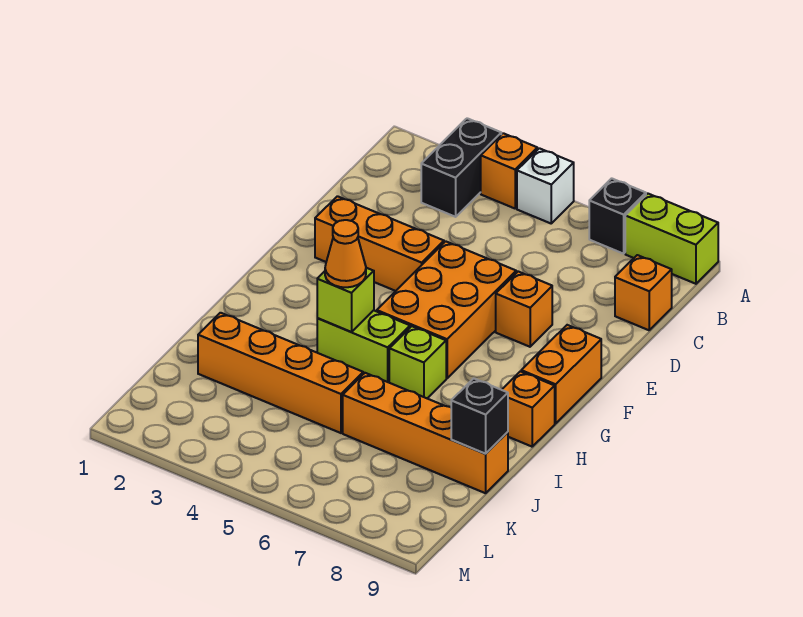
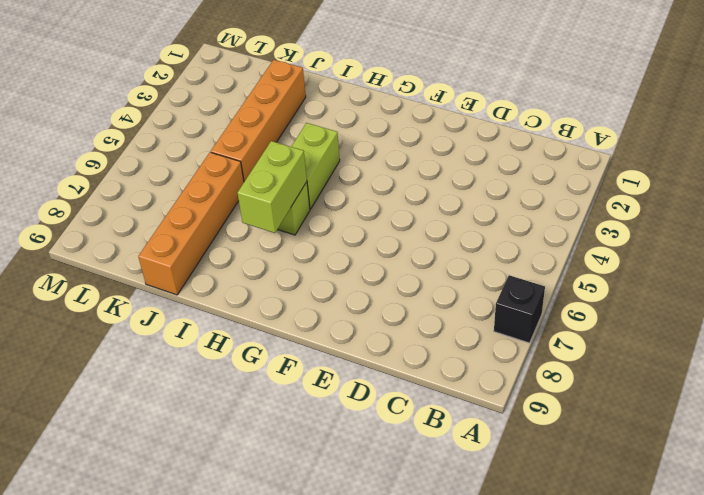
lime 1x2 brick [238,141,307,233] -> lime 1x2 brick moved to [625,194,718,284]
none -> black 1x2 brick [421,118,501,217]
none -> orange 1x1 brick [481,133,537,208]
none -> white 1x1 brick [517,148,574,223]

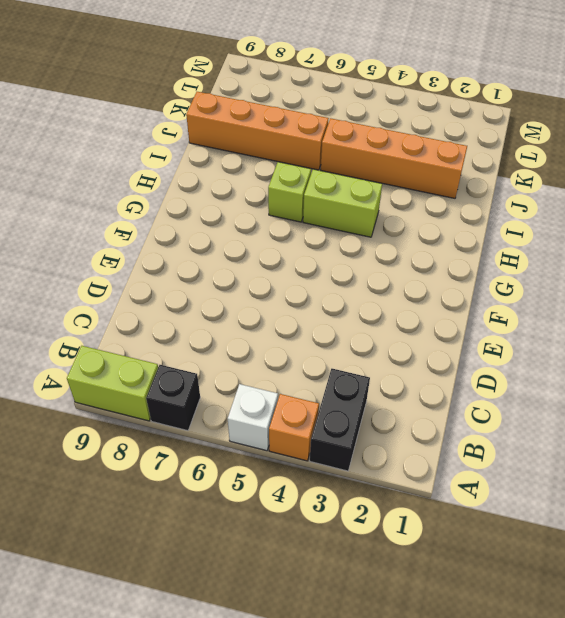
none -> orange 1x1 brick [615,255,672,330]
none -> orange 1x3 brick [315,196,444,291]
none -> orange 2x3 brick [377,241,516,378]

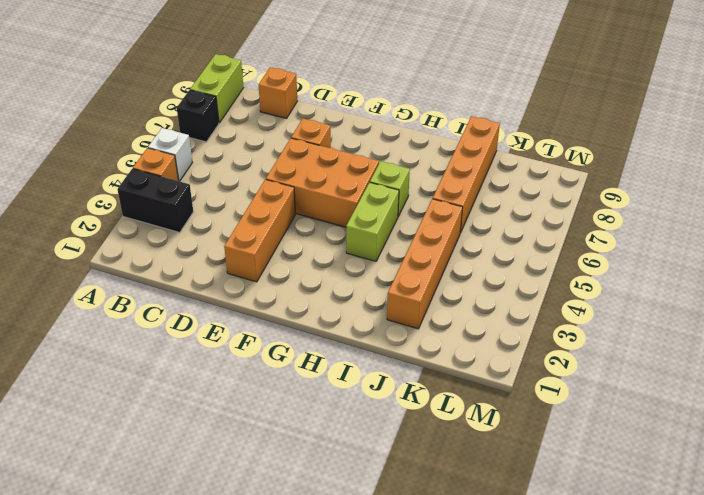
none -> orange 1x2 brick [521,325,601,423]
none -> orange 1x1 brick [502,371,555,447]
none -> lime 1x1 brick [317,268,374,332]

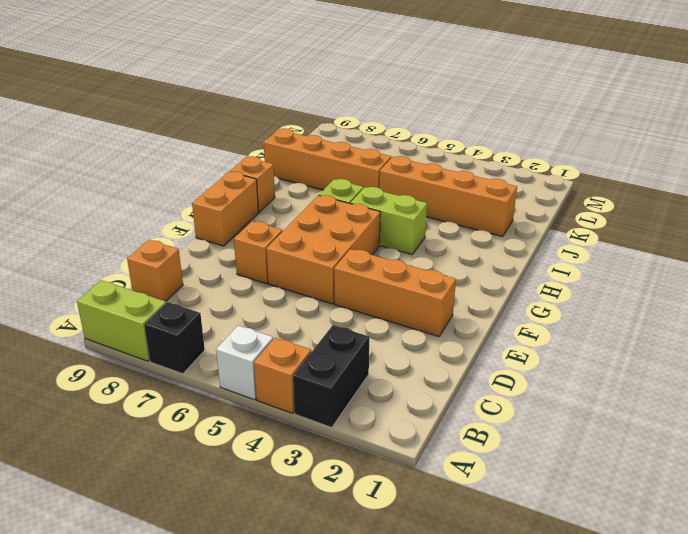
none -> lime 1x1 brick [317,268,374,332]
none -> black 1x1 brick [451,378,508,454]
none -> orange 1x1 cone [325,220,366,287]

